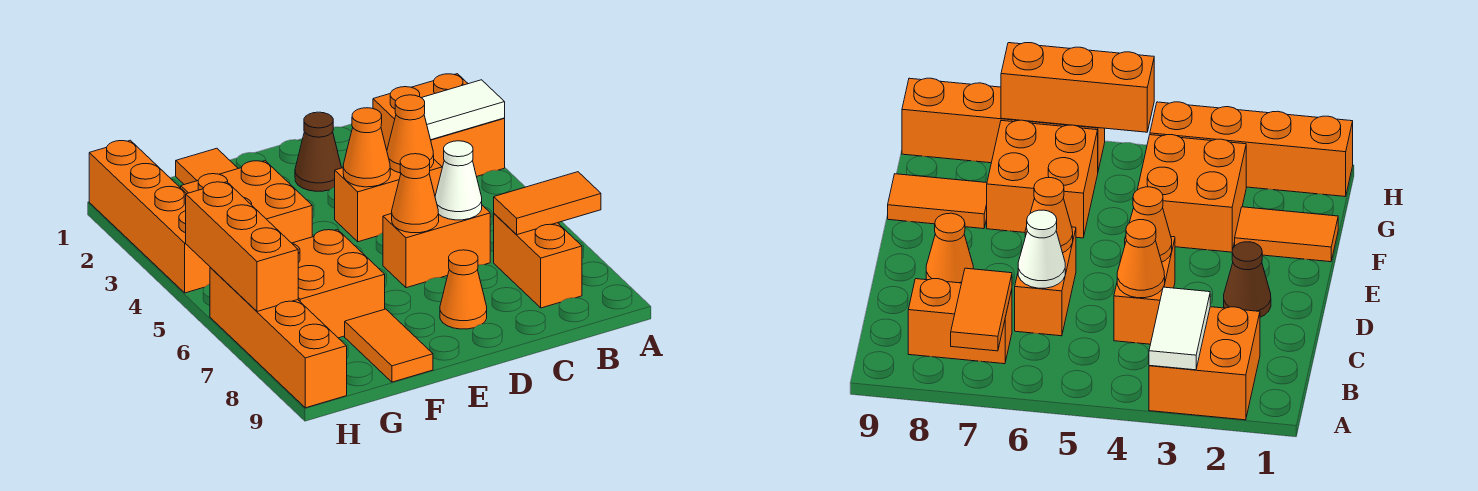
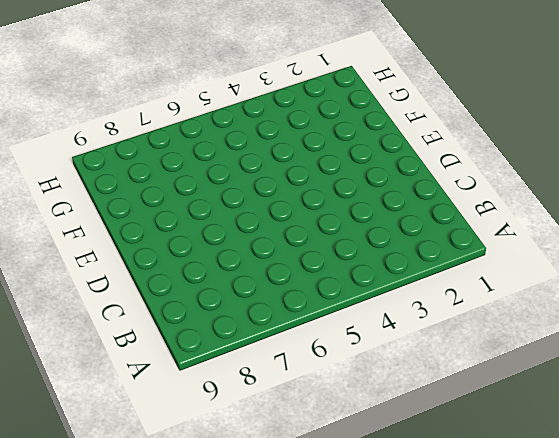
none -> orange 2x2 brick [373,74,505,177]
none -> orange 1x2 brick [494,214,582,308]
none -> orange 1x2 brick [335,160,442,242]

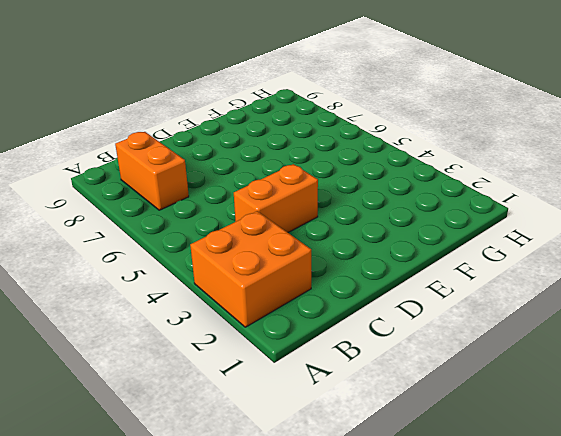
none -> orange 1x2 brick [383,205,490,288]
none -> brown 1x1 cone [295,112,342,191]
none -> orange 1x1 cone [440,250,487,329]

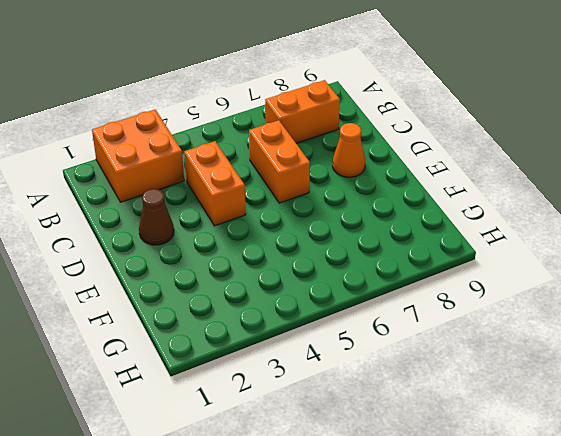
none -> orange 1x2 tile [176,148,238,185]
none -> orange 2x2 brick [181,161,312,243]
none -> orange 2x2 brick [292,230,385,338]

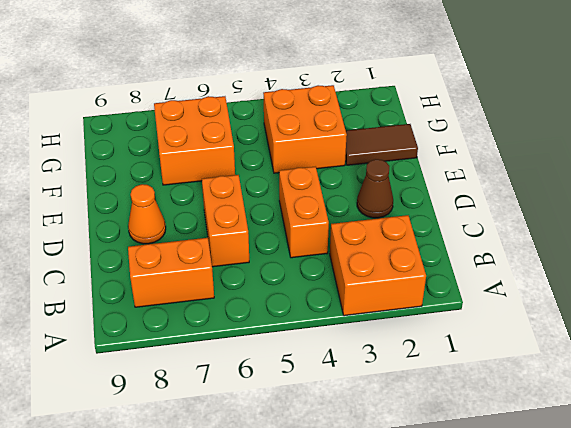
brown 1x2 tile [345,124,418,165] -> orange 1x2 tile [176,148,238,185]
none -> orange 1x2 tile [345,309,433,382]
none -> orange 1x4 brick [89,140,210,293]
none -> orange 1x4 brick [210,267,347,408]

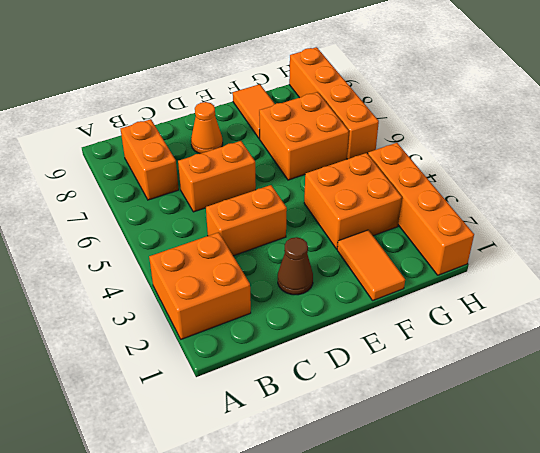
none -> white 1x2 tile [422,80,505,140]
none -> orange 1x2 tile [494,172,601,235]
none -> orange 1x1 cone [387,95,434,173]

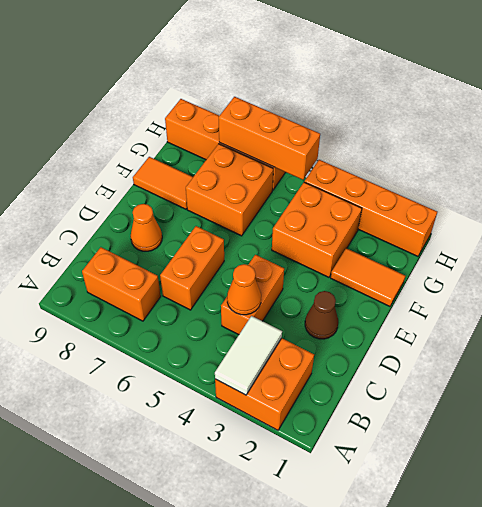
none -> orange 1x2 tile [494,172,601,235]
none -> white 1x1 cone [435,141,482,220]
none -> orange 1x1 cone [343,108,390,187]

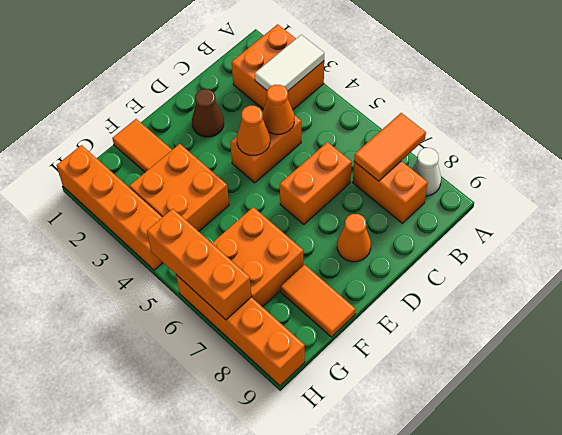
white 1x1 cone [412,148,441,196] -> white 1x1 cone moved to [435,141,482,220]
none -> orange 1x1 cone [392,154,439,233]

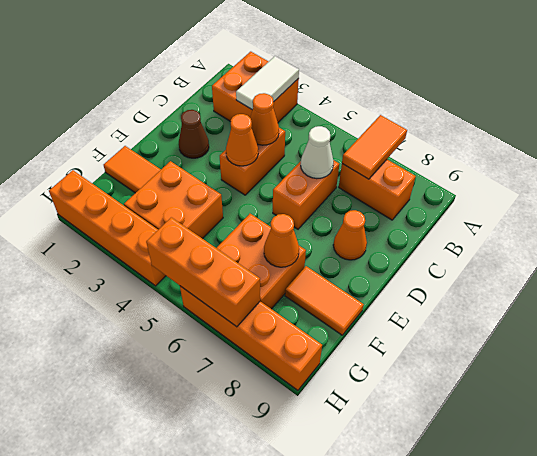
orange 1x1 cone [264,214,299,267] -> orange 1x1 cone moved to [392,154,439,233]

